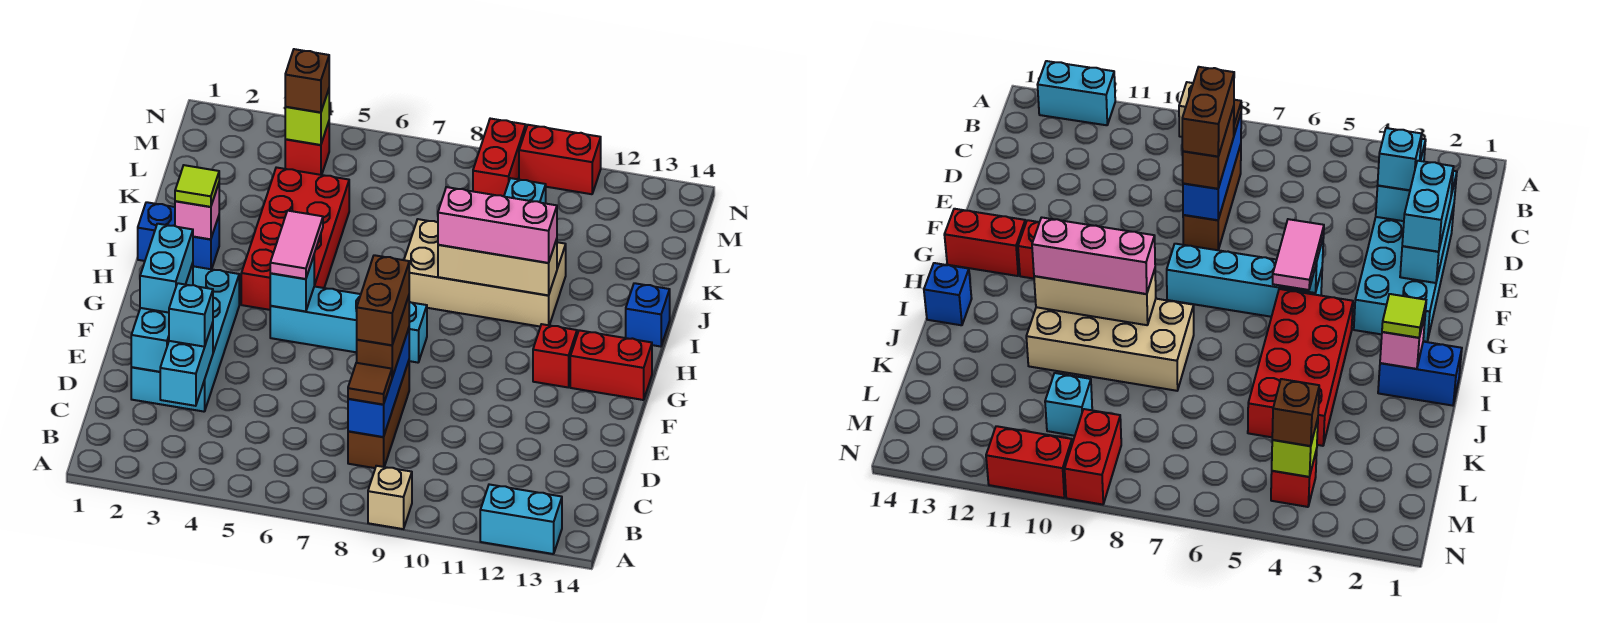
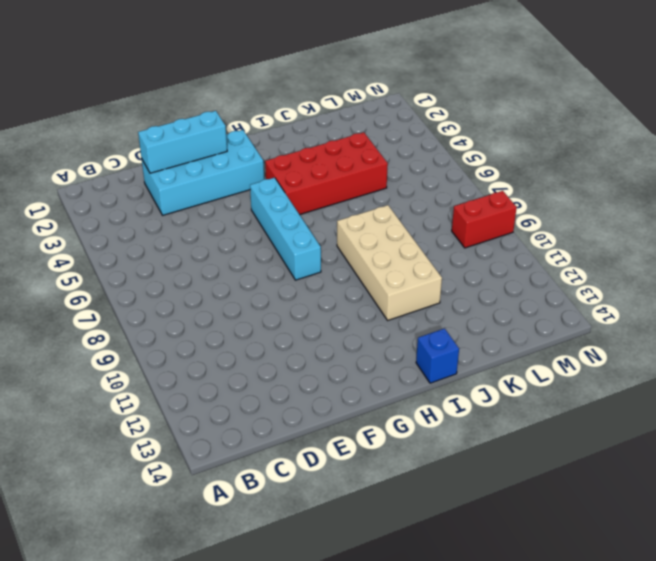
none -> tan 1x1 brick [368,466,412,529]
none -> cyan 1x2 brick [480,484,562,554]
none -> brown 1x3 brick [348,361,409,468]
none -> red 1x1 brick [533,324,577,388]

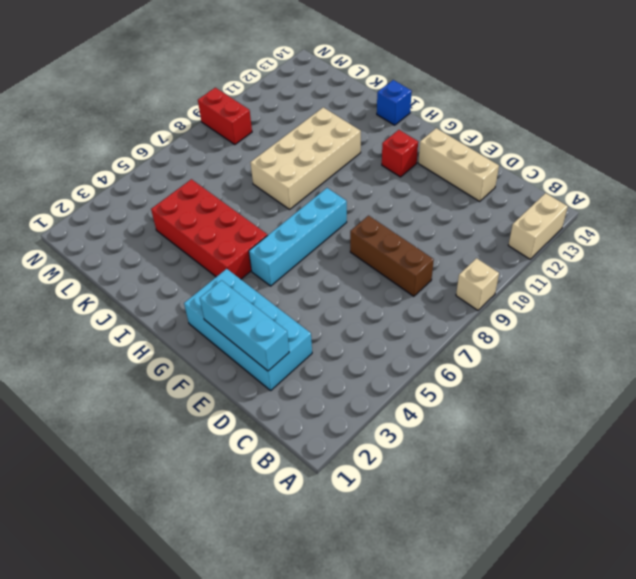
tan 1x2 brick [508,193,568,259] -> cyan 1x2 brick [480,484,562,554]
tan 1x3 brick [418,128,499,201] -> tan 1x3 brick turned to [438,239,557,295]
none -> red 1x2 brick [570,330,652,400]
none -> blue 1x2 brick [138,202,219,269]
none -> cyan 1x1 brick [504,178,546,203]
none -> red 1x1 brick [285,122,329,175]

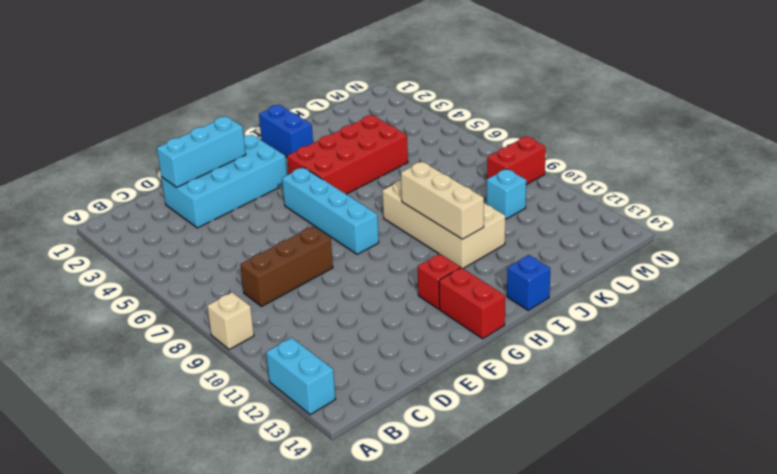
none -> red 1x1 brick [285,122,329,175]
none -> red 1x2 brick [519,125,601,194]
none -> cyan 1x2 brick [160,323,213,406]
none -> blue 1x3 brick [348,328,409,437]

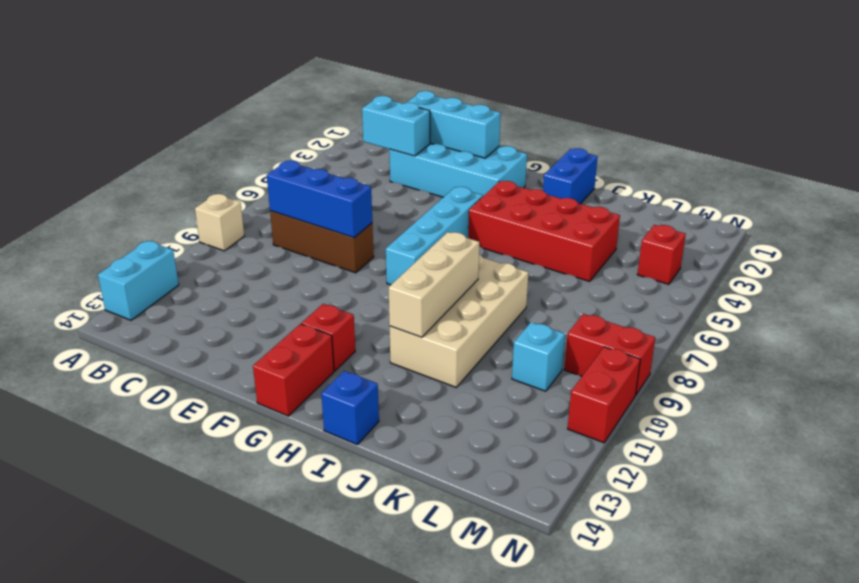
none -> cyan 1x1 brick [270,256,314,312]
none -> pink 1x1 brick [175,184,219,239]
none -> lime 1x1 brick [285,89,329,145]
none -> brown 1x1 tile [348,363,392,405]

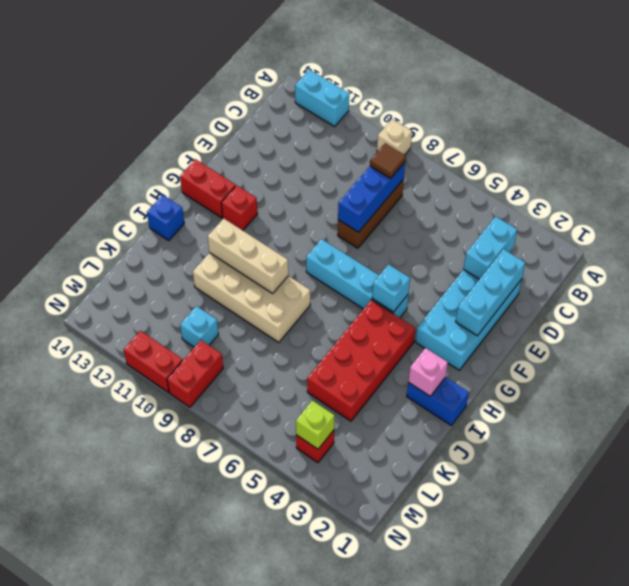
none -> cyan 1x1 brick [169,283,213,347]
none -> brown 1x2 brick [357,296,409,377]
none -> cyan 1x2 brick [140,224,193,313]
none -> pink 1x2 tile [270,211,323,279]

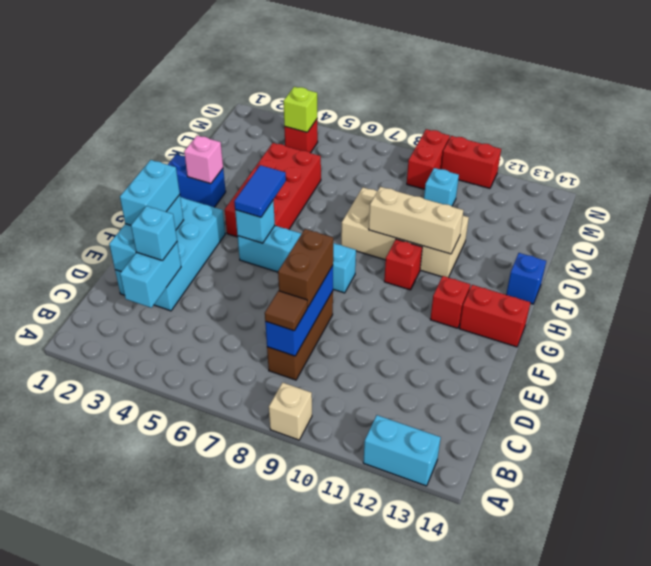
blue 1x2 tile [234,165,286,217] -> pink 1x2 tile [270,211,323,279]
red 1x1 brick [384,239,422,290] -> none
none -> lime 1x1 tile [175,165,219,207]
none -> pink 1x3 brick [438,187,557,263]
none -> brown 1x1 brick [285,49,329,113]
none -> brown 1x2 brick [357,255,409,345]

